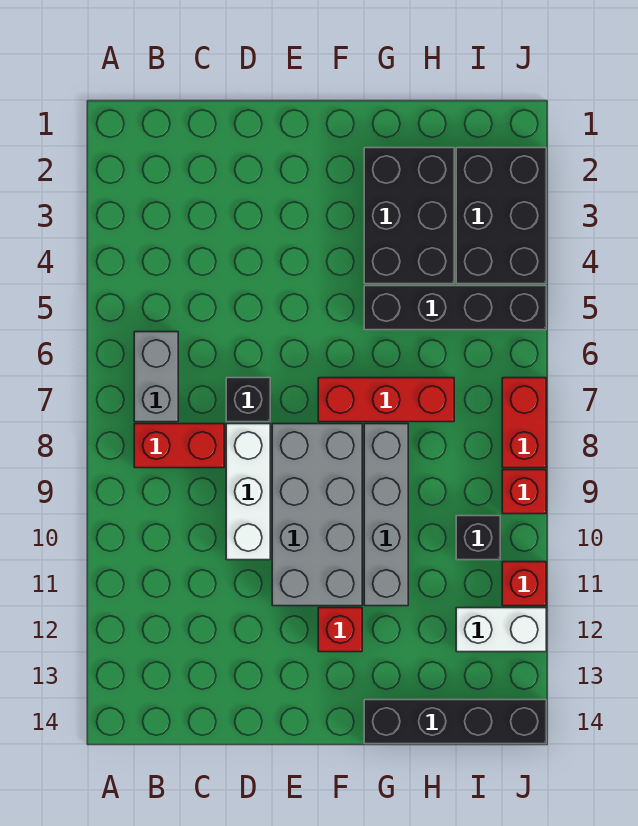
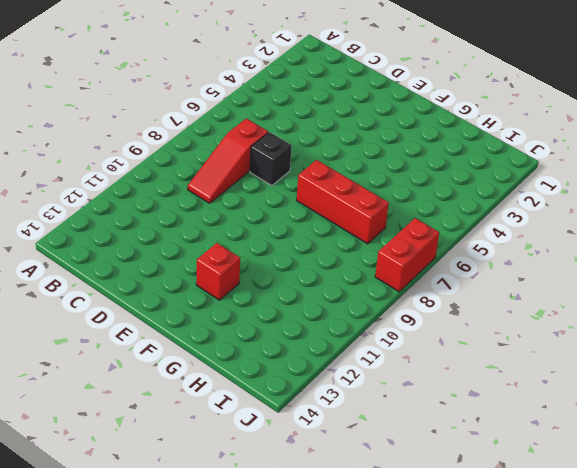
red 1x3 slope [188,118,268,203] -> red 1x2 brick [134,424,224,468]
none -> grey 1x2 brick [134,332,178,422]
none -> white 1x3 brick [226,424,270,560]
none -> grey 2x4 brick [272,424,362,606]

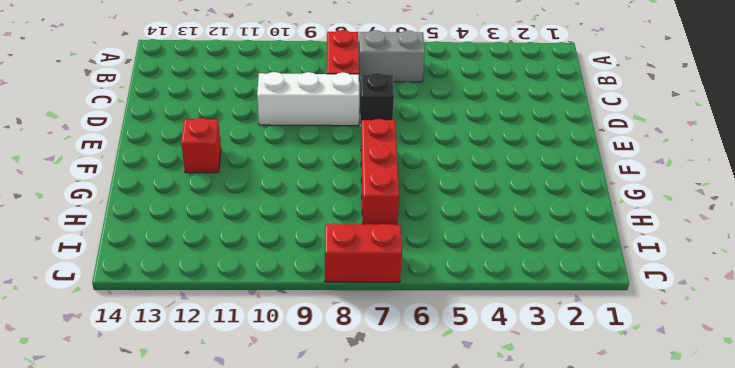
none -> grey 2x4 brick [272,424,362,606]
none -> black 2x3 brick [364,148,454,284]
none -> black 1x4 brick [364,286,546,330]

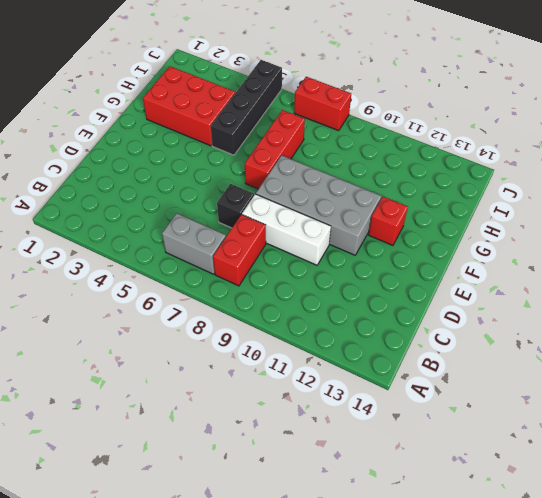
red 2x3 brick [143,66,235,146] -> black 2x3 brick [364,148,454,284]
none -> grey 1x4 brick [364,424,408,606]
none -> black 1x4 brick [364,700,546,744]
none -> black 2x3 brick [456,148,546,284]

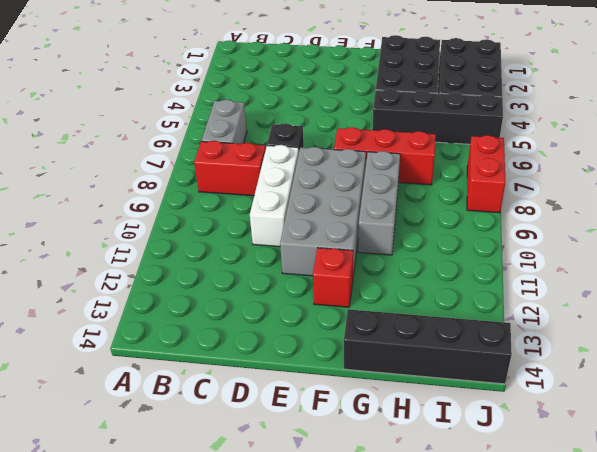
grey 1x3 brick [358,151,400,255] -> grey 1x4 brick [364,424,408,606]
none -> black 1x1 brick [456,516,500,560]
none -> white 1x2 brick [456,608,546,652]
none -> red 1x1 brick [502,470,546,514]

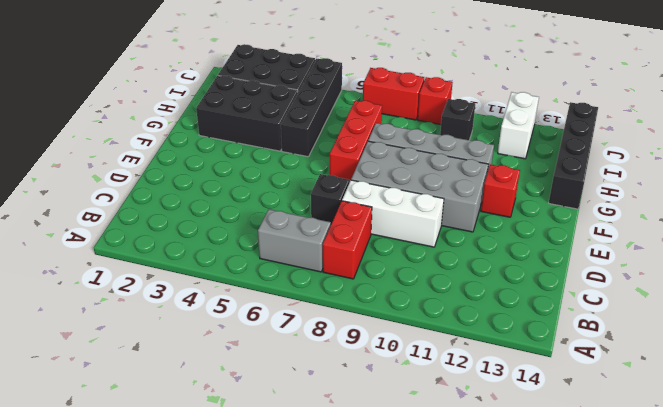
none -> red 1x1 brick [502,562,546,606]

